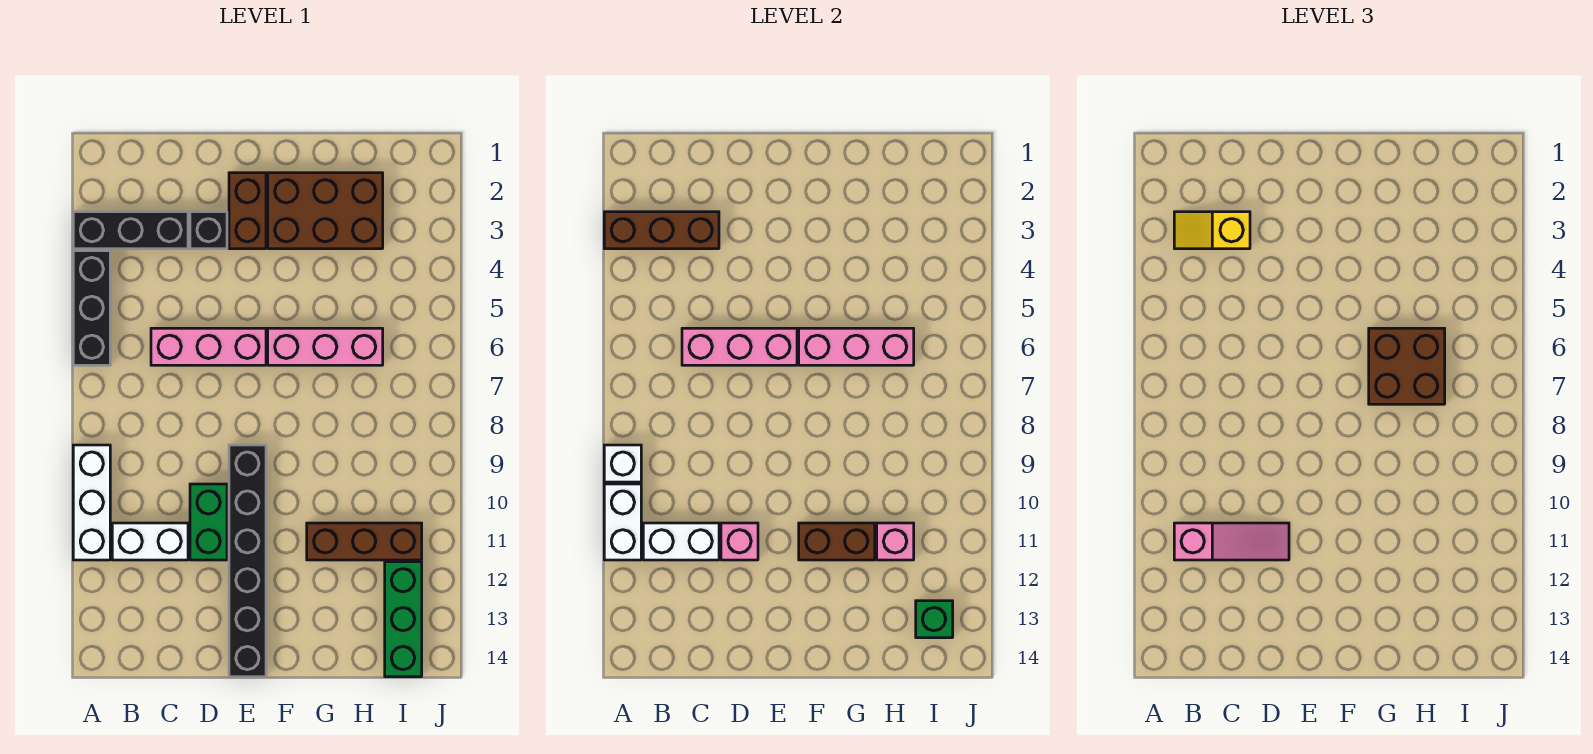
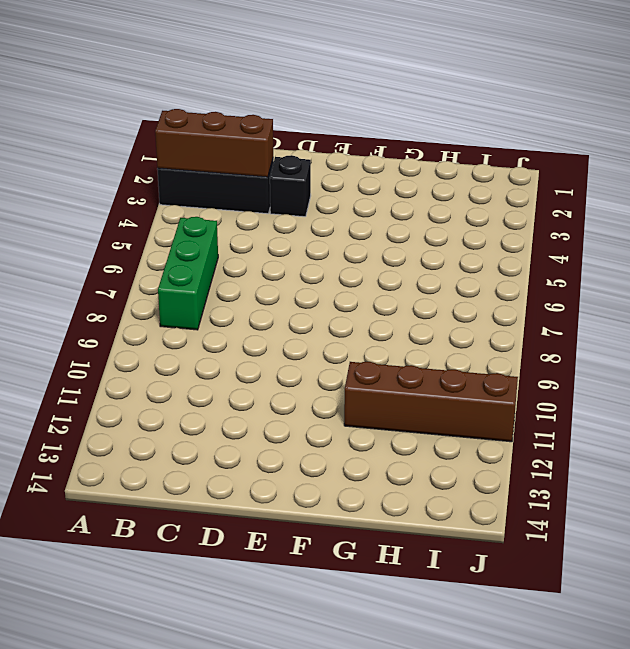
green 1x3 brick [158,217,218,330] -> green 1x3 brick moved to [385,562,422,677]
brown 1x4 brick [344,362,518,442] -> brown 1x3 brick [307,523,422,560]
none -> black 1x3 brick [73,251,110,365]
none -> white 1x3 brick [73,445,110,560]
none -> white 1x2 brick [112,523,188,560]

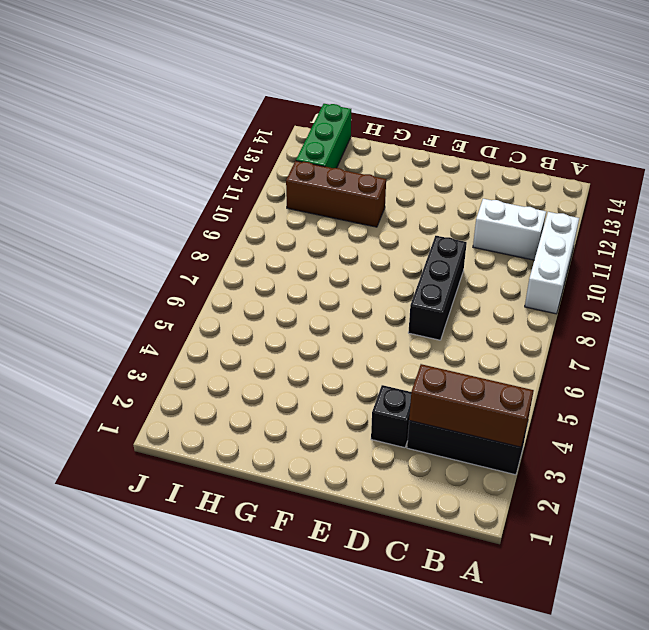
black 1x3 brick [408,236,467,340] -> black 1x3 brick moved to [73,251,110,365]
none -> pink 1x3 brick [151,328,266,365]
none -> green 1x2 brick [190,484,227,560]
none -> brown 1x2 brick [229,173,266,249]

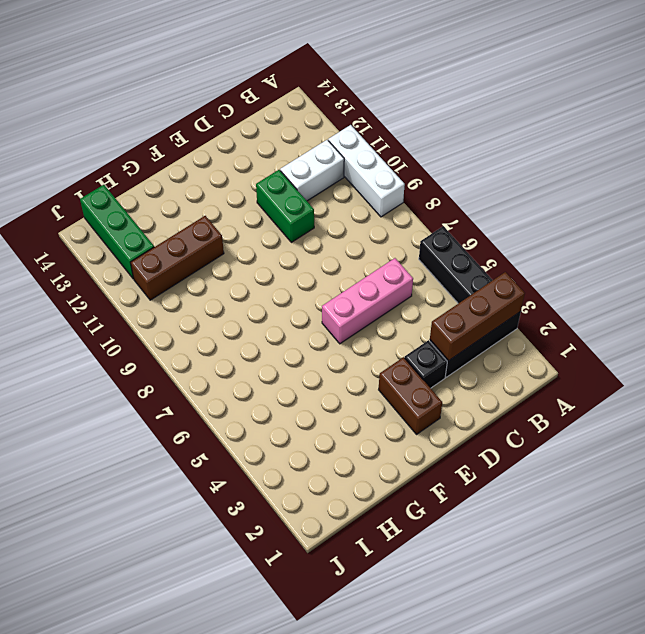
none -> black 1x6 brick [229,445,266,677]
none -> brown 2x3 brick [268,173,383,249]
none -> pink 1x3 brick [268,328,383,365]

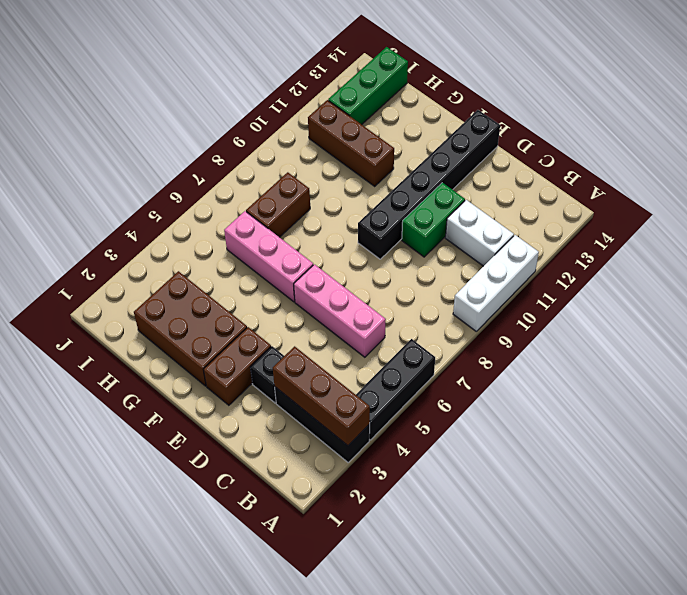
brown 1x2 brick [246,172,310,237] -> brown 1x2 brick turned to [799,523,875,560]
none -> white 1x1 brick [604,445,641,482]
none -> white 1x2 brick [604,484,641,560]
none -> white 1x2 brick [643,523,719,560]

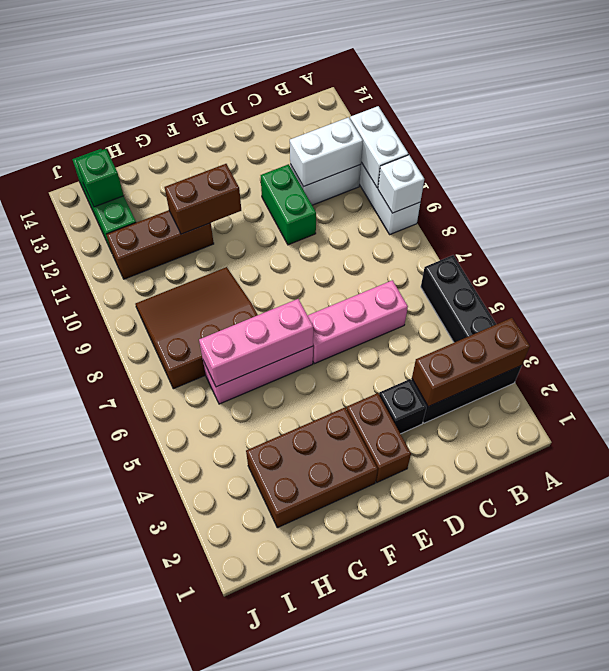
brown 3x3 slope [136,267,257,389] -> none
none -> black 1x6 brick [229,445,266,677]
none -> pink 1x3 brick [682,328,797,365]
none -> pink 1x1 brick [721,523,758,560]

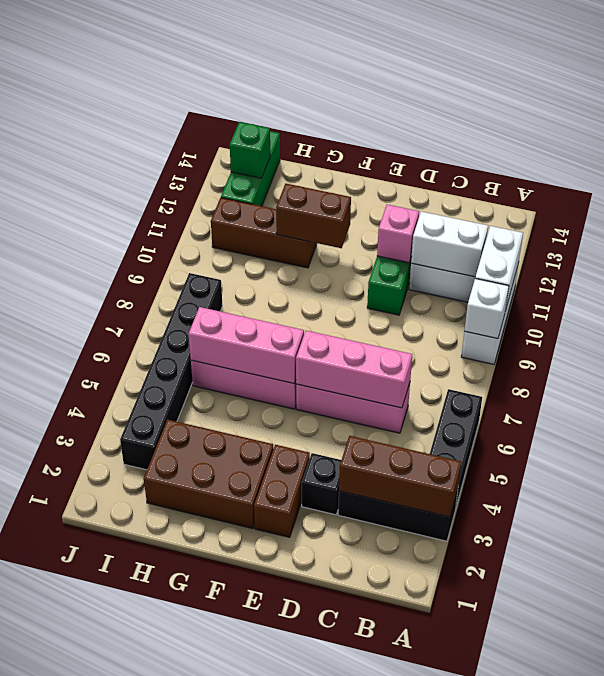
black 1x6 brick [120,273,223,470] -> black 1x6 brick moved to [229,445,266,677]
none -> pink 1x1 brick [877,523,914,560]
none -> yellow 1x2 slope [1174,212,1250,249]
none -> pink 1x3 slope [1174,523,1289,560]

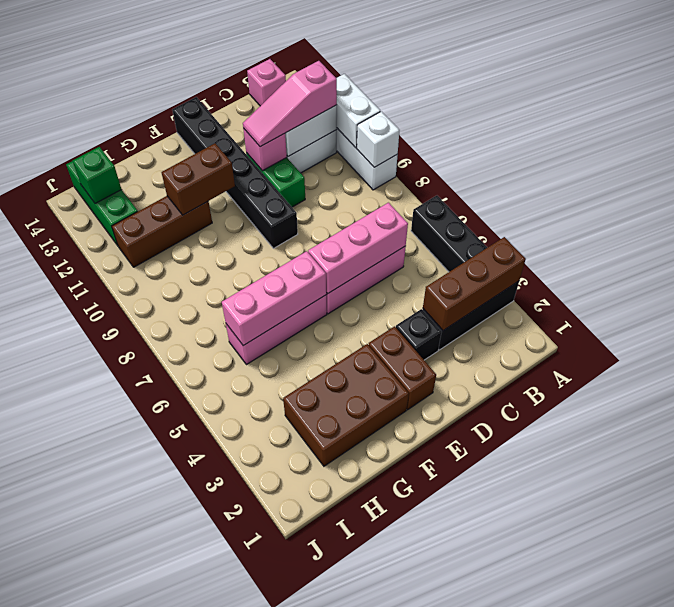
pink 1x1 brick [247,59,286,106] -> pink 1x1 brick moved to [877,523,914,560]
none -> yellow 1x2 slope [1174,212,1250,249]
none -> brown 2x2 brick [1369,328,1445,404]

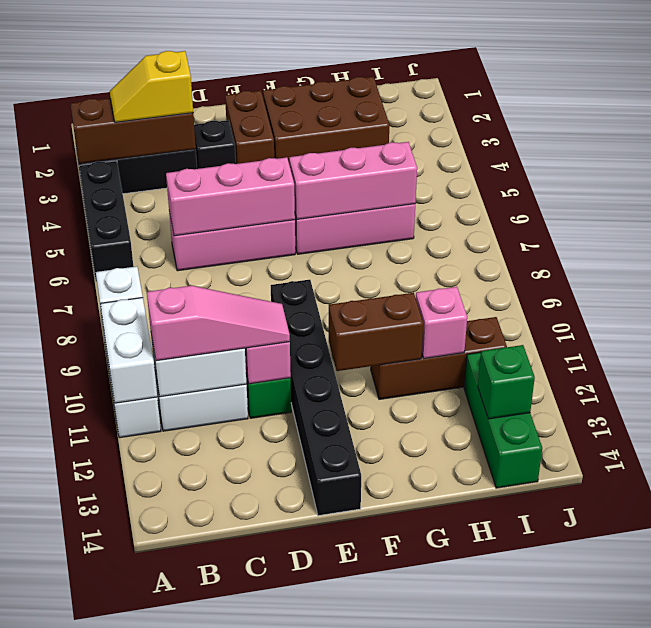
none -> brown 2x2 brick [1369,328,1445,404]

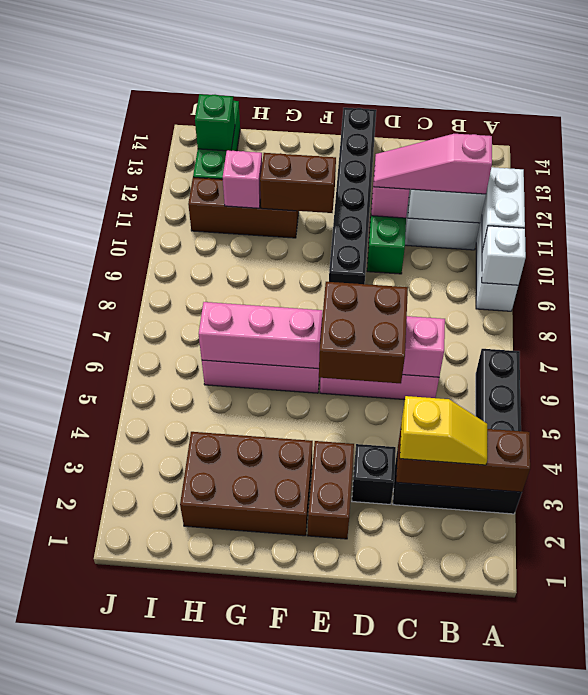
brown 2x2 brick [319,282,408,383] -> brown 2x2 brick moved to [1369,328,1445,404]

